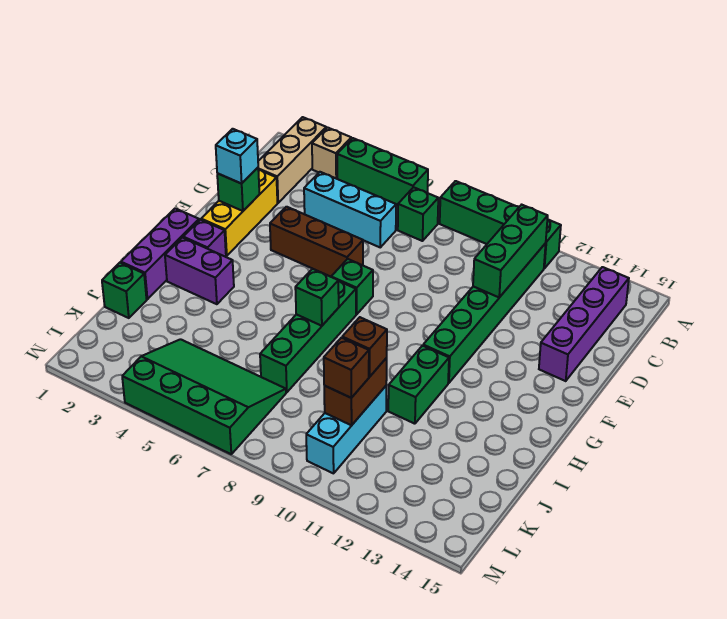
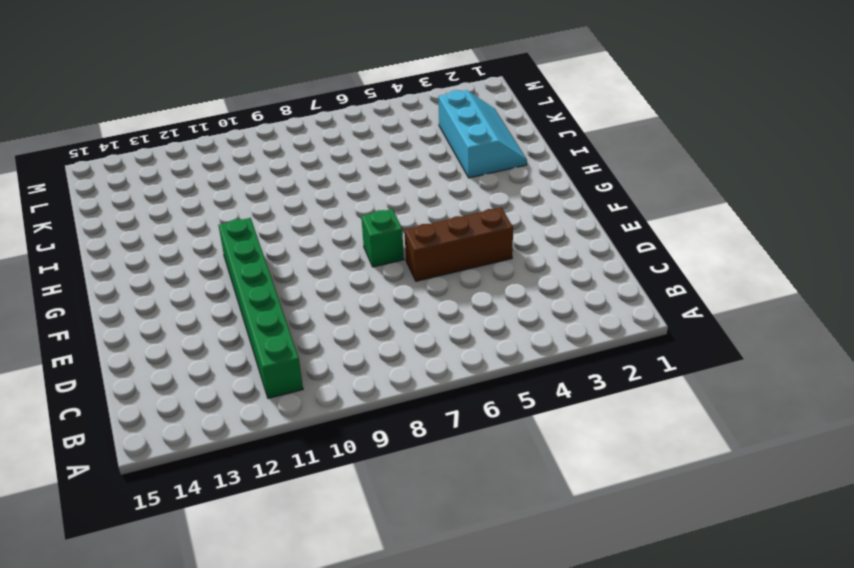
cyan 2x3 slope [438,90,527,178] -> none
none -> tan 1x3 brick [258,117,326,203]
none -> tan 1x1 brick [312,128,351,179]
none -> green 1x3 brick [337,138,428,206]

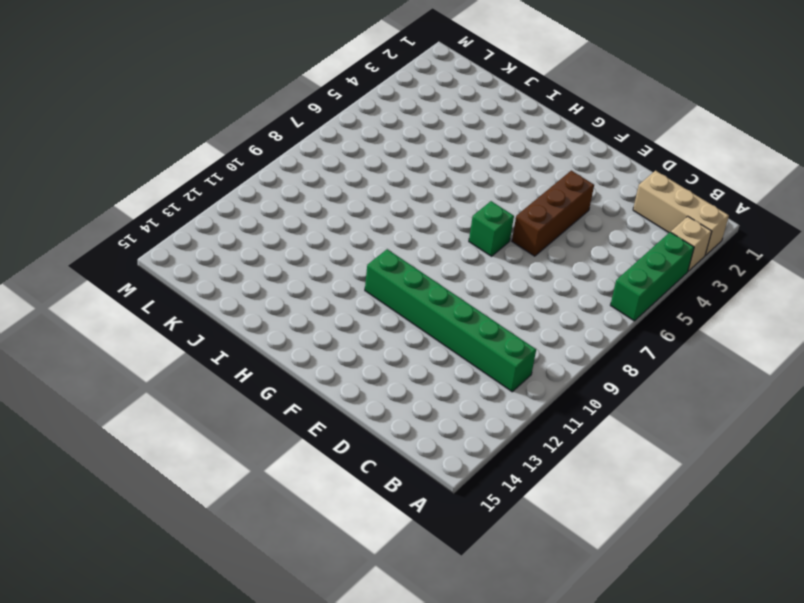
none -> green 1x4 brick [440,181,561,268]
none -> green 1x1 brick [398,187,438,241]
none -> purple 1x4 brick [539,267,629,381]

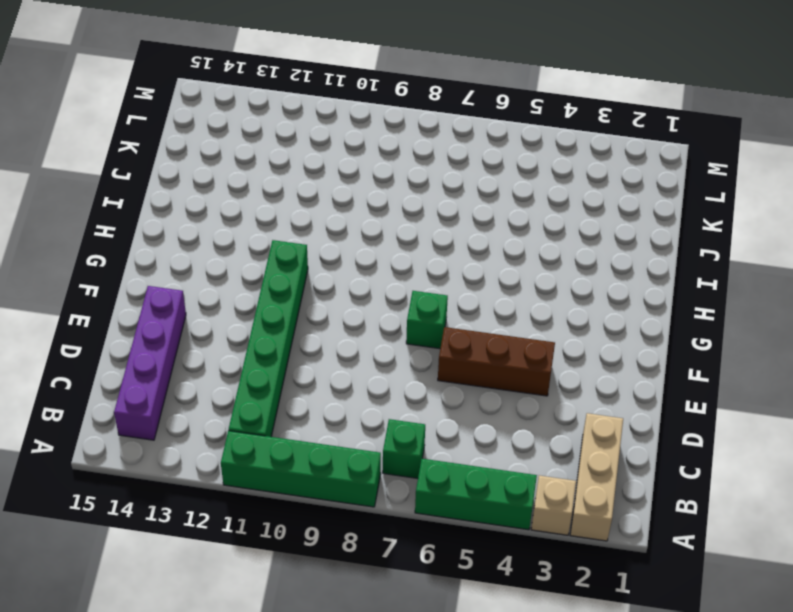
none -> cyan 1x3 brick [304,172,396,247]
none -> yellow 1x3 brick [201,170,277,256]
none -> purple 1x3 brick [121,208,199,299]

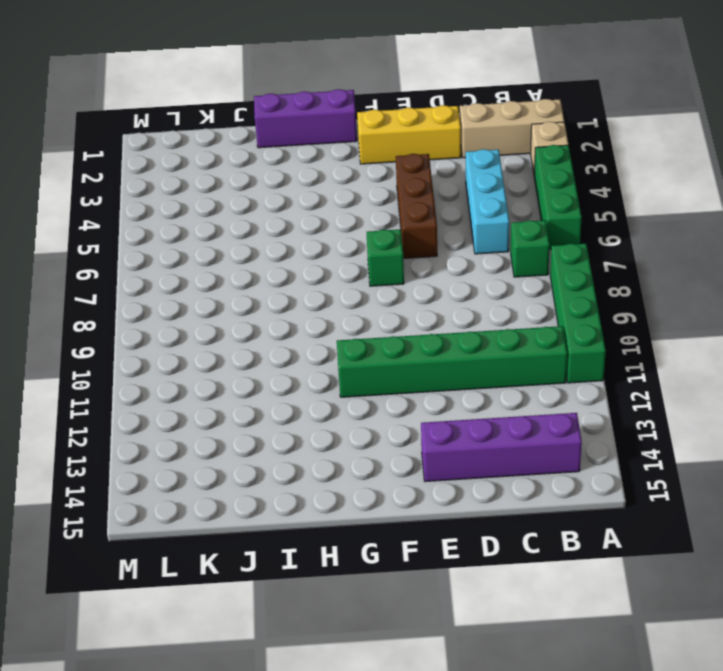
none -> purple 1x1 brick [183,220,226,257]
none -> green 1x4 brick [260,281,356,392]
none -> purple 1x2 brick [165,238,234,304]

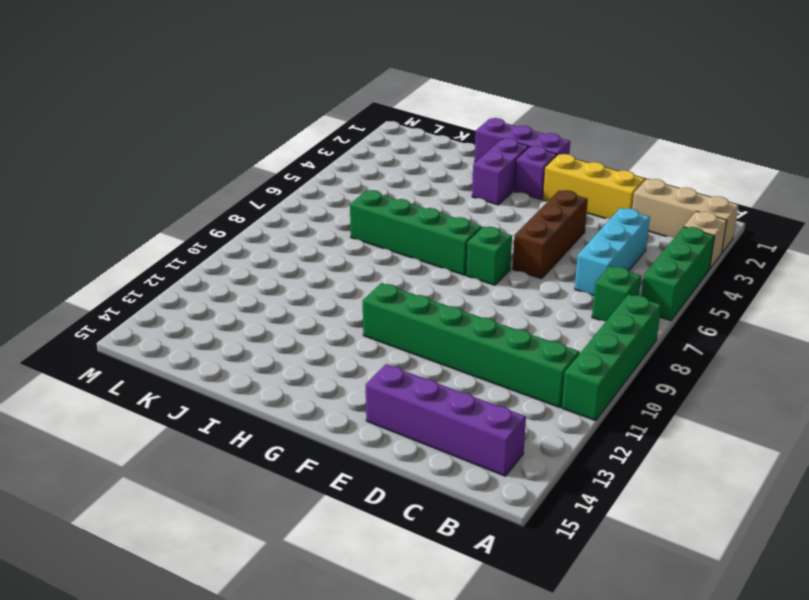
none -> green 1x2 brick [388,346,449,424]
none -> green 1x1 brick [102,263,147,318]
none -> cyan 1x3 brick [306,386,386,473]

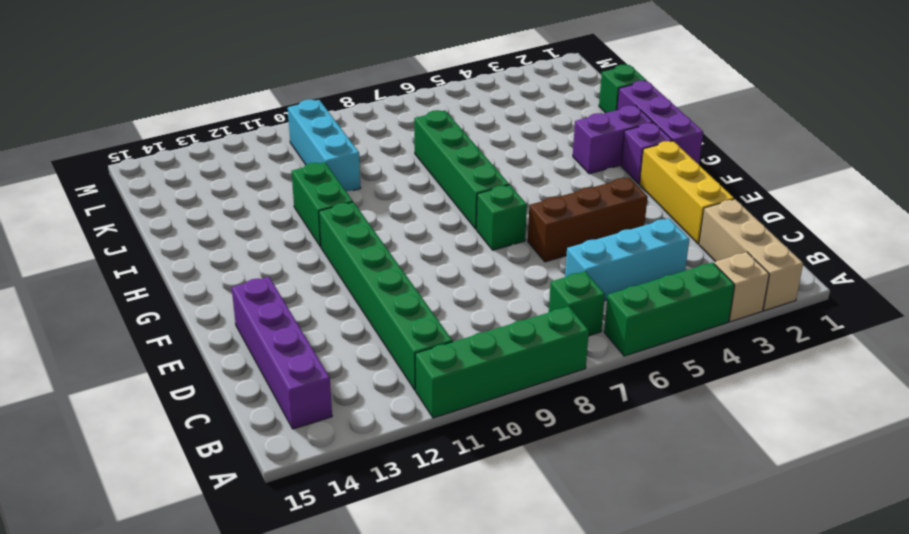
none -> green 3x4 slope [122,339,286,454]
none -> green 1x3 brick [473,205,548,297]
none -> green 1x1 brick [217,168,259,211]

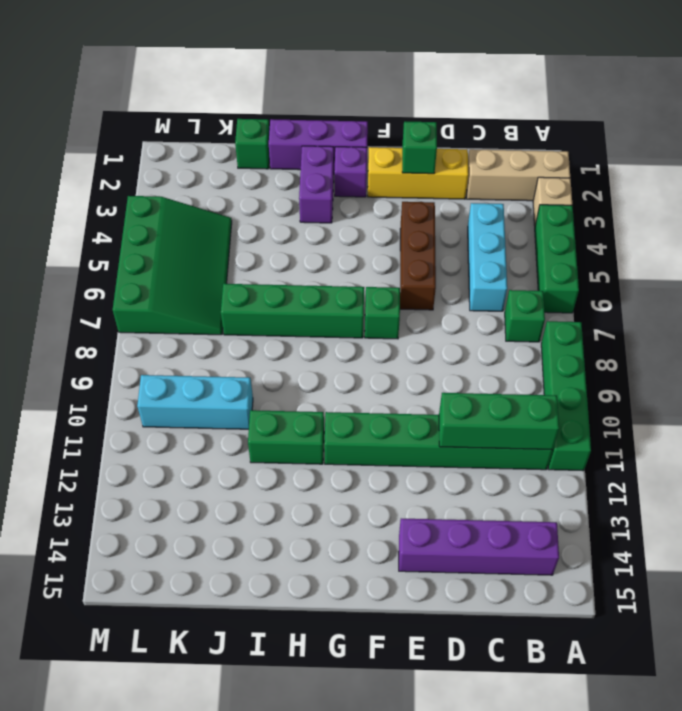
none -> green 1x1 brick [295,269,339,326]
none -> brown 1x2 brick [324,358,387,425]
none -> cyan 1x1 brick [216,129,258,184]

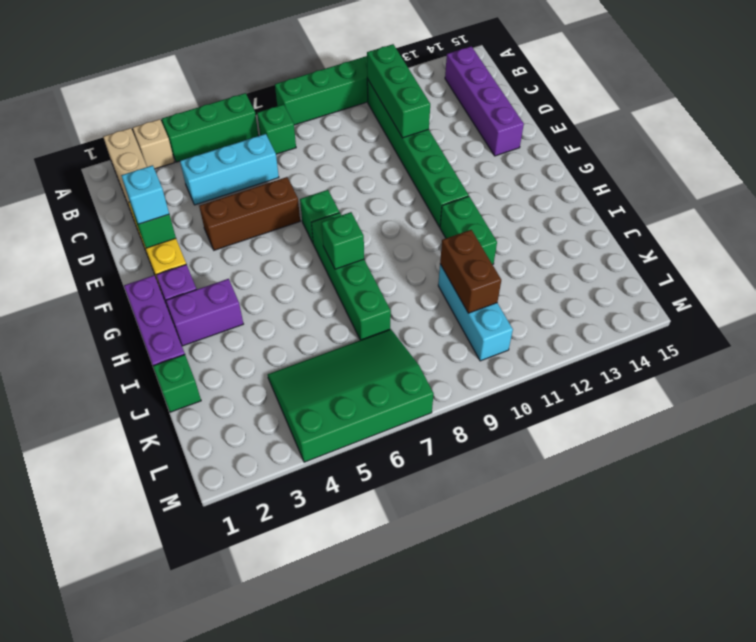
none -> brown 1x1 brick [342,317,387,377]
none -> brown 1x1 brick [324,338,369,398]

